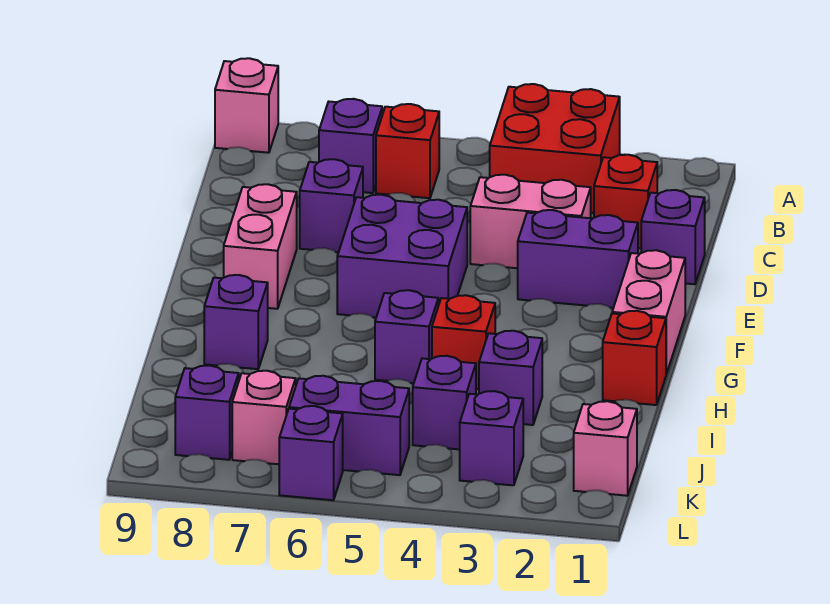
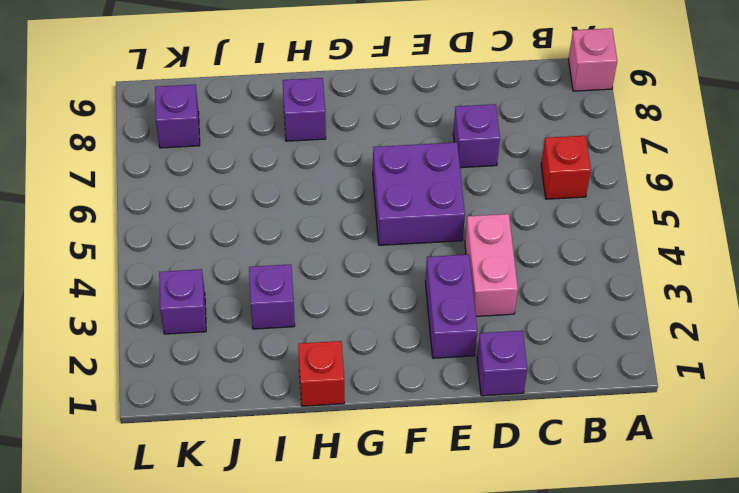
none -> red 2x2 brick [490,84,620,213]
none -> purple 1x1 brick [319,99,382,193]
none -> red 1x1 brick [594,155,657,248]

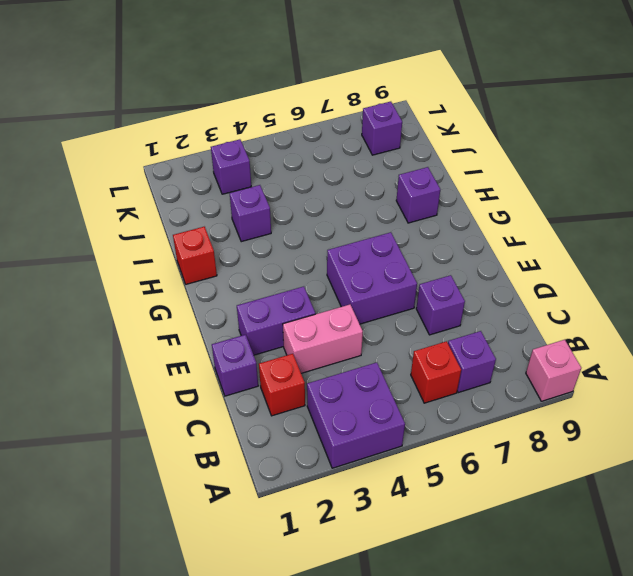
purple 2x2 brick [307,362,405,468] -> red 2x2 brick [490,84,620,213]
none -> pink 1x2 brick [224,184,297,309]
none -> pink 1x2 brick [612,250,685,374]
none -> red 1x1 brick [432,295,495,389]

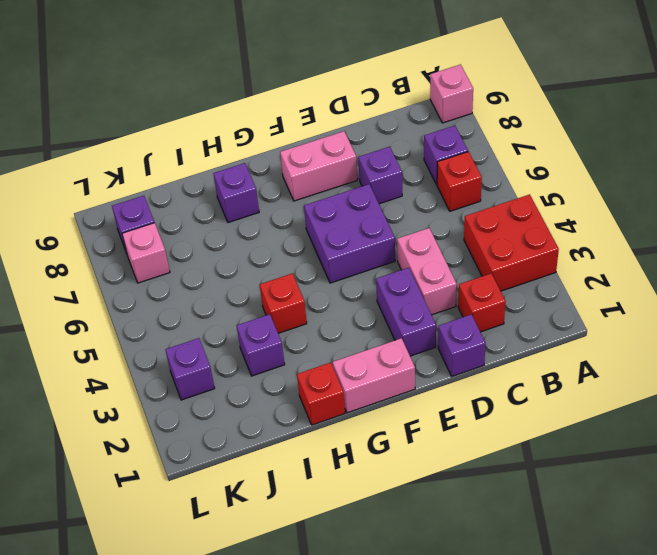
none -> purple 1x1 brick [375,290,438,383]
none -> purple 1x1 brick [413,356,476,449]
none -> pink 1x1 brick [574,401,637,496]

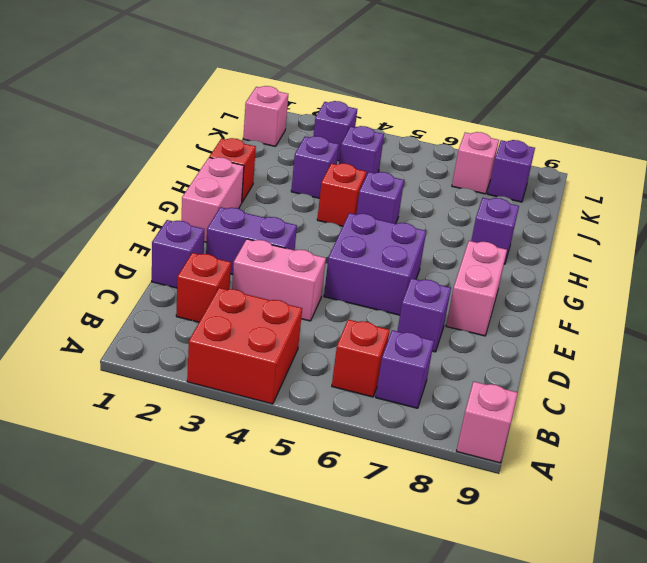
none -> purple 1x2 brick [289,376,409,475]
none -> purple 1x1 brick [279,406,343,500]

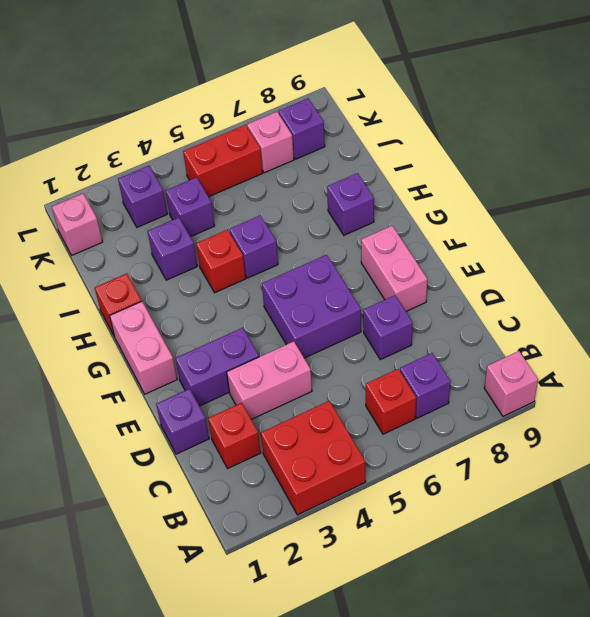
red 1x2 brick [183,125,263,197] -> purple 1x2 brick [289,376,409,475]
none -> purple 1x1 brick [279,406,343,500]

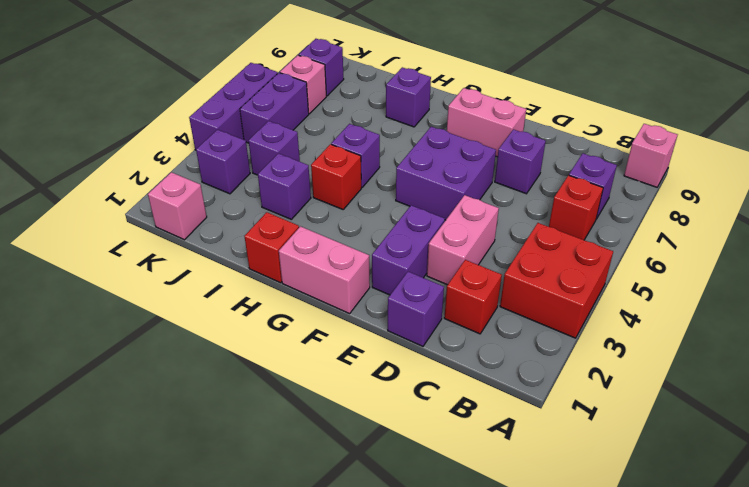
purple 1x3 brick [189,63,278,150] -> purple 1x1 brick [279,406,343,500]

